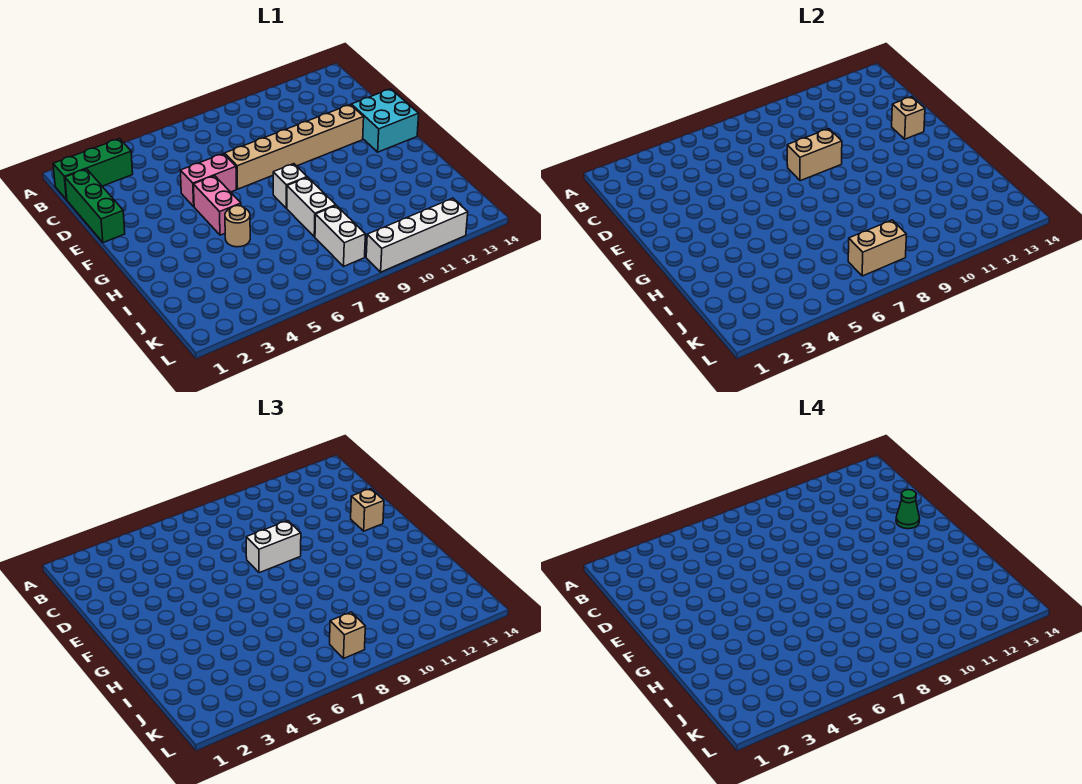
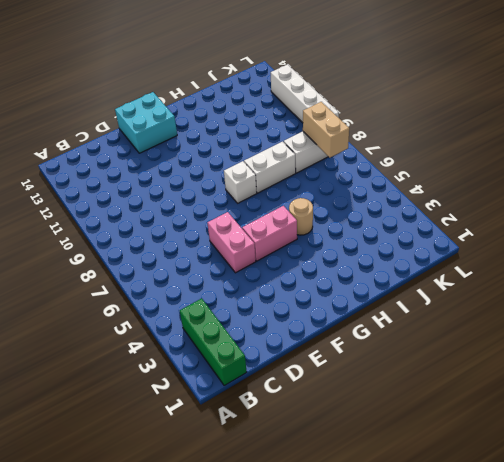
none -> green 1x3 brick [65,169,125,243]
none -> tan 1x6 brick [225,104,364,189]
none -> tan 1x2 brick [787,129,842,181]

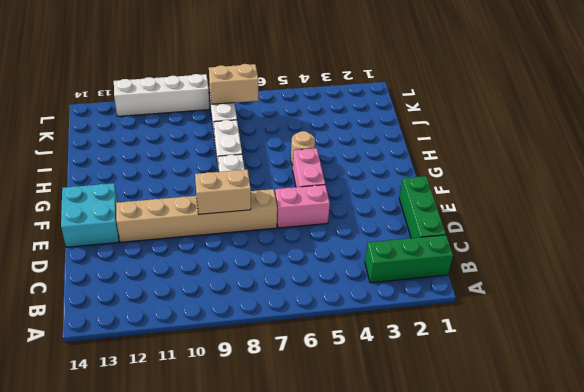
none -> tan 1x1 brick [892,97,925,139]
none -> white 1x2 brick [246,521,301,573]
none -> tan 1x1 brick [351,489,384,531]

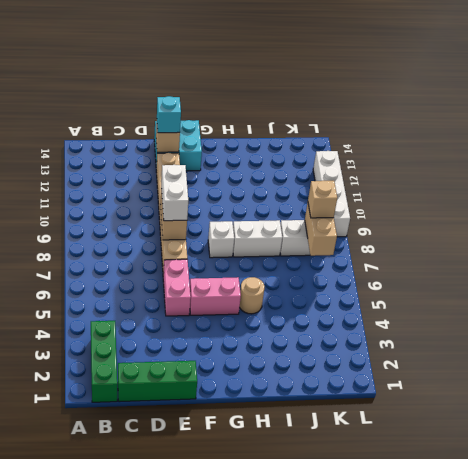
cyan 1x1 brick [157,96,181,133] -> tan 1x1 brick [351,489,384,531]
none -> green 1x1 cone [896,490,920,529]

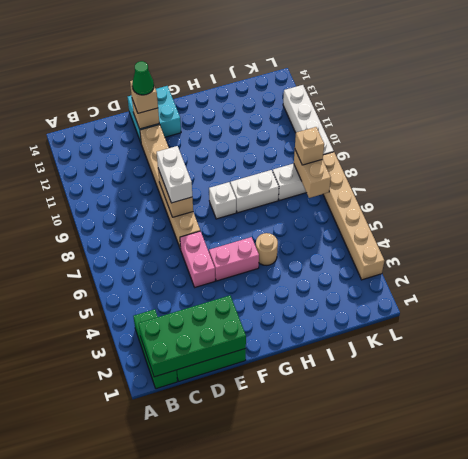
green 2x4 brick [138,295,246,377] -> none
tan 1x6 brick [323,152,384,280] -> none

